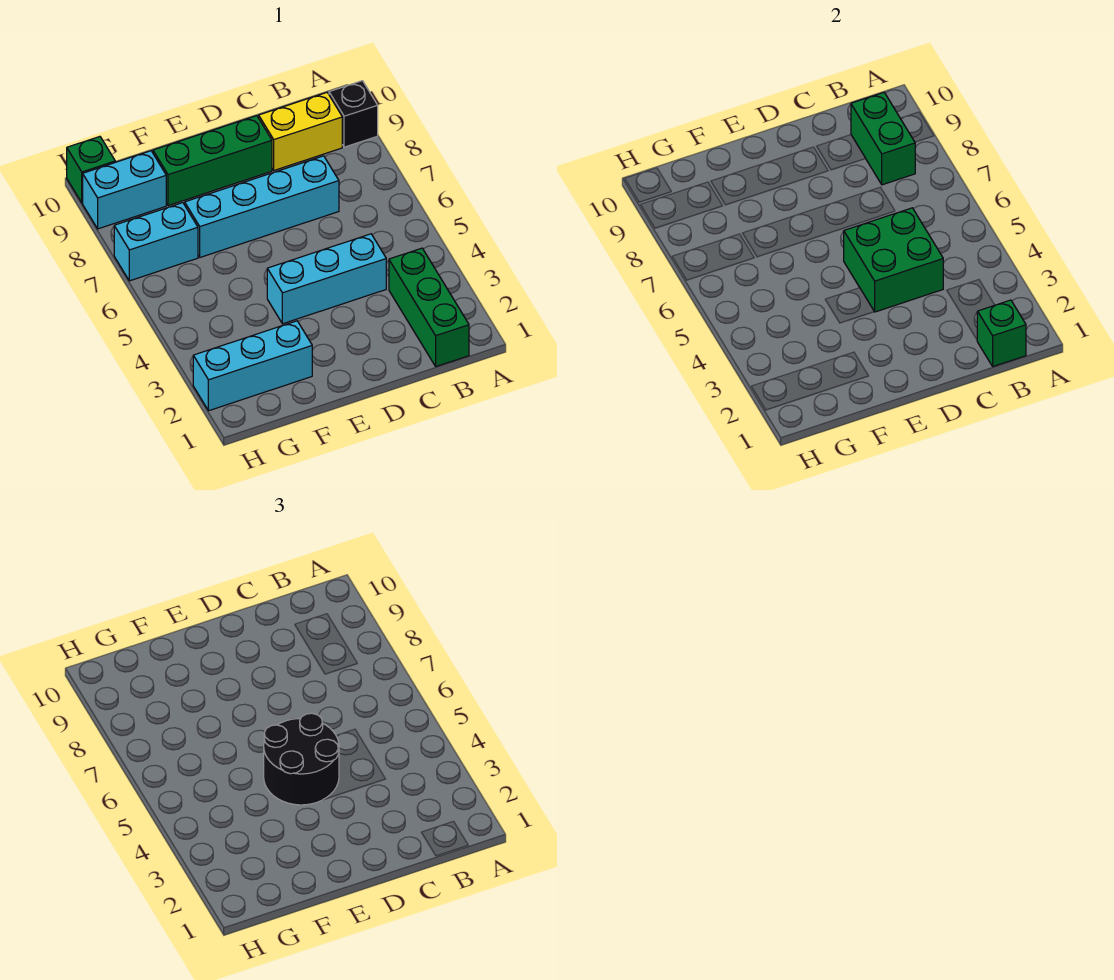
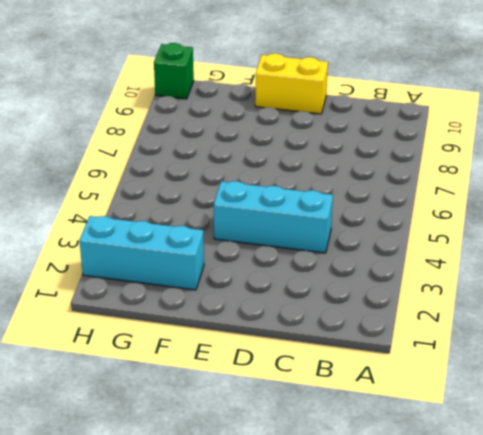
yellow 1x2 brick [255,54,328,114] -> yellow 1x2 brick moved to [259,93,342,170]
none -> black 1x1 brick [329,81,378,147]
none -> green 1x3 brick [389,248,469,366]
none -> cyan 1x4 brick [185,156,339,257]

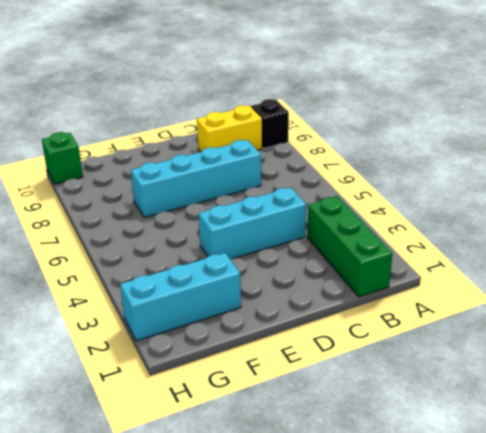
none -> green 1x3 brick [153,116,272,206]
none -> cyan 1x2 brick [114,203,198,281]
none -> cyan 1x2 brick [83,151,166,229]

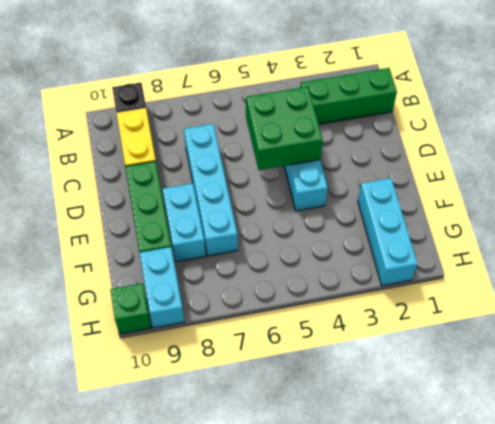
cyan 1x2 brick [163,183,206,262] -> cyan 1x2 brick moved to [114,203,198,281]
none -> green 1x1 brick [977,300,1026,366]
none -> green 1x2 brick [851,93,915,185]
none -> black 2x2 round brick [264,713,339,805]

